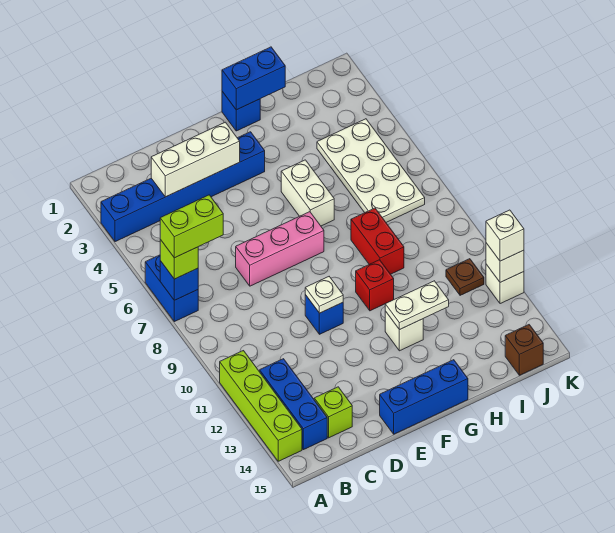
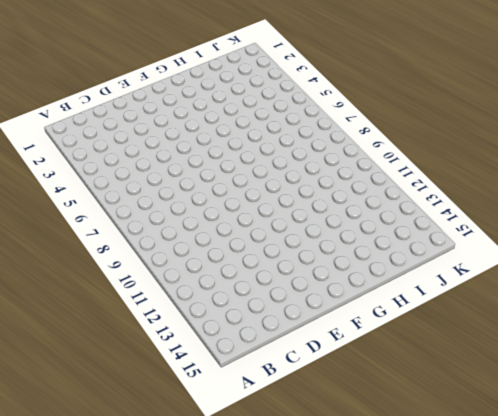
none -> blue 1x6 brick [101,132,265,242]
none -> blue 1x2 brick [145,255,198,322]
none -> lime 1x4 brick [220,351,302,461]

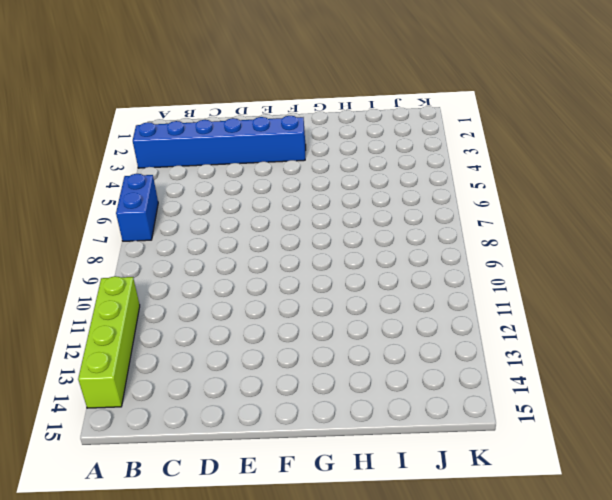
none -> blue 1x3 brick [260,359,327,450]
none -> lime 1x1 brick [314,387,352,438]
none -> pink 1x3 brick [236,212,324,286]

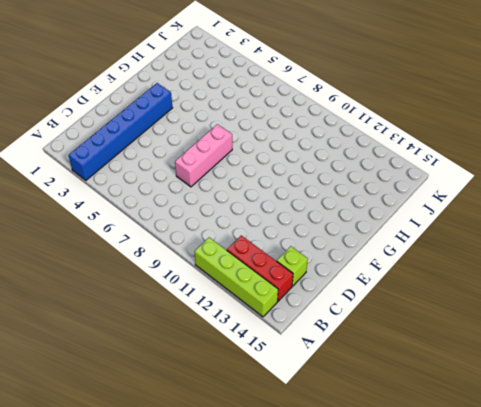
red 1x3 brick [227,236,293,301] -> blue 1x3 brick [260,359,327,450]
none -> blue 1x2 brick [145,255,198,322]
none -> blue 1x1 brick [305,295,343,334]
none -> blue 1x3 brick [380,360,468,434]

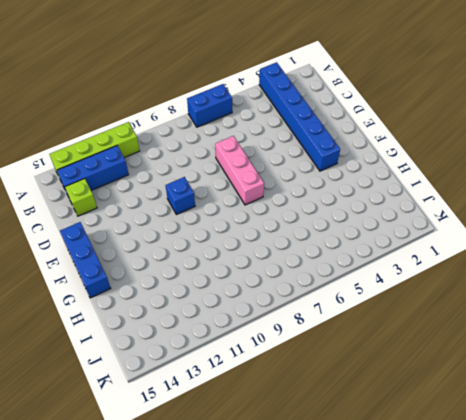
none -> blue 1x1 brick [222,91,260,131]
none -> white 1x2 brick [281,160,334,226]
none -> red 1x1 brick [356,260,394,311]

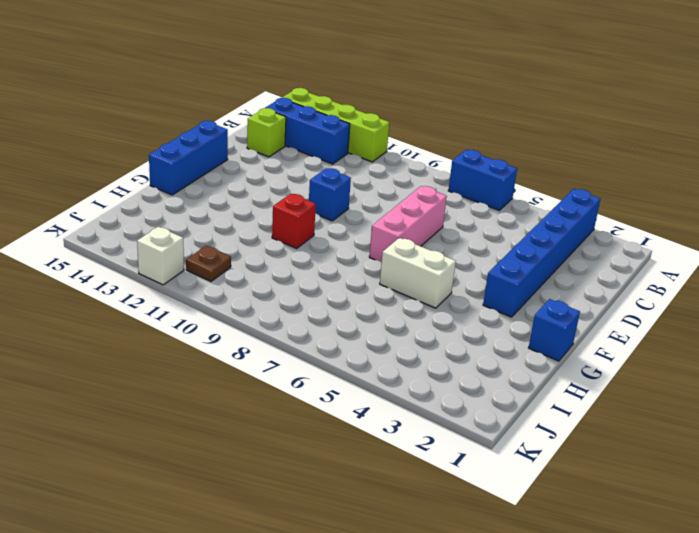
none -> white 1x1 brick [385,311,423,351]
none -> red 1x2 brick [351,208,404,274]
none -> white 2x4 plate [317,119,425,222]

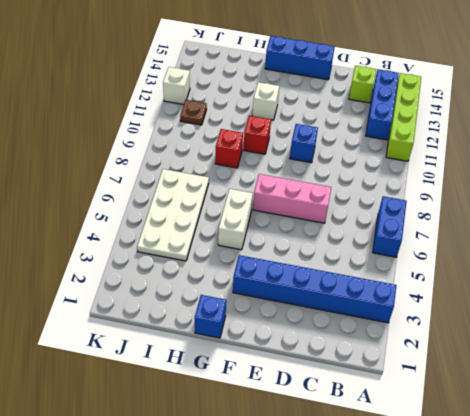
red 1x1 brick [215,129,243,168] -> red 1x2 brick [351,208,404,274]
none -> brown 1x1 brick [505,325,543,375]
none -> blue 1x1 brick [160,261,198,300]
none -> white 1x3 brick [151,122,240,197]

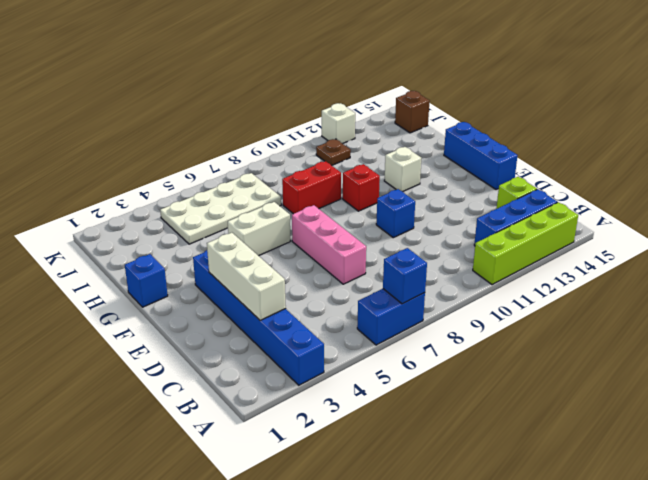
none -> white 1x1 plate [305,277,343,313]
none -> blue 1x2 brick [222,47,285,110]
none -> white 1x2 plate [385,281,449,330]

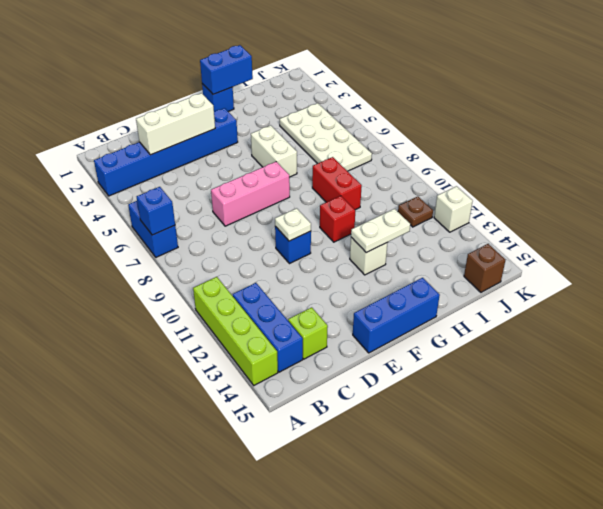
none -> white 1x1 brick [486,243,524,282]
none -> lime 1x1 brick [160,240,198,279]
none -> white 1x1 brick [486,210,524,261]

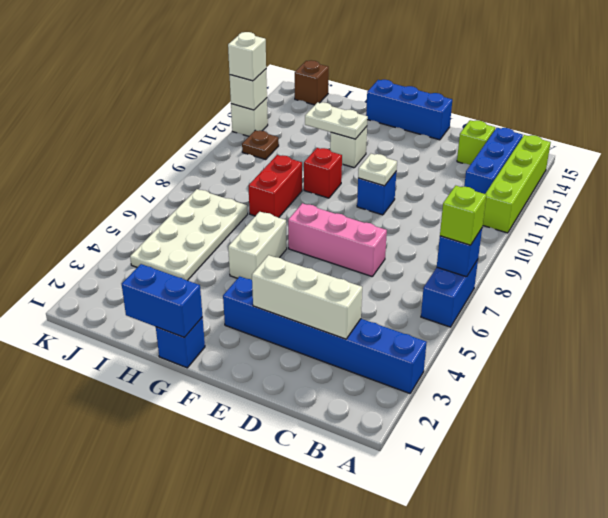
none -> lime 1x2 brick [160,195,223,258]

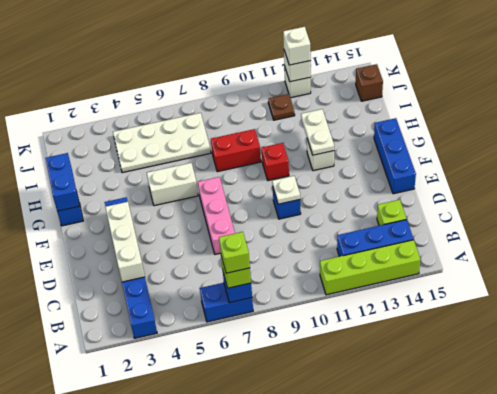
lime 1x1 brick [219,232,250,273] -> lime 1x2 brick [160,195,223,258]

